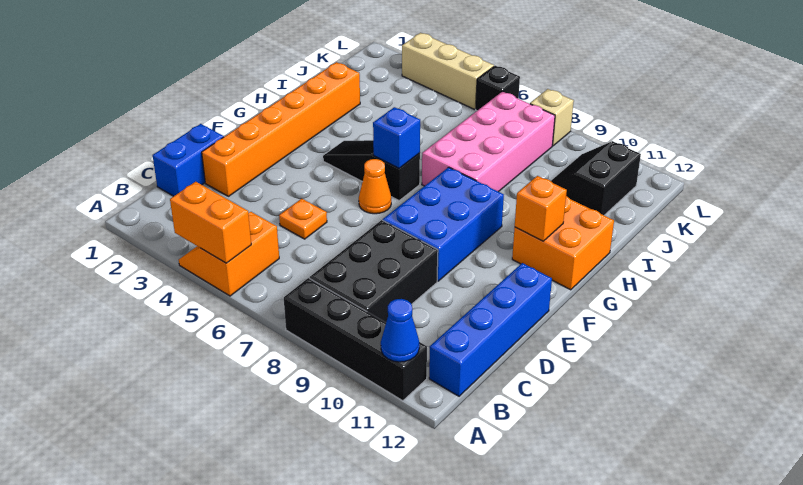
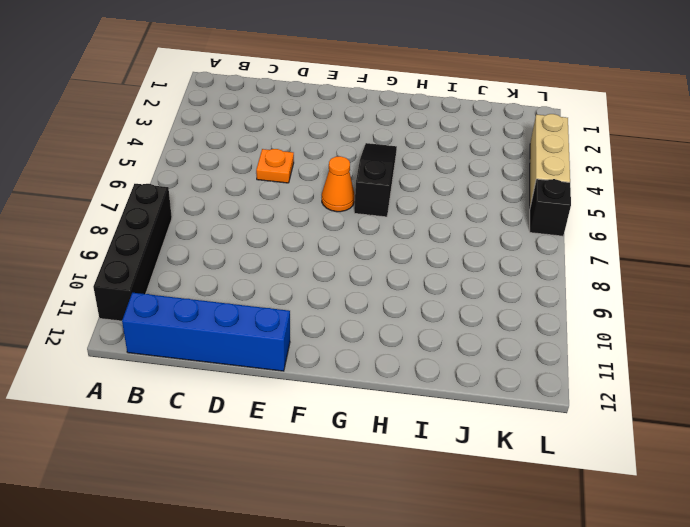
none -> orange 2x2 slope [179,212,279,296]
none -> black 2x3 brick [310,220,438,322]
none -> blue 1x2 brick [153,124,224,196]

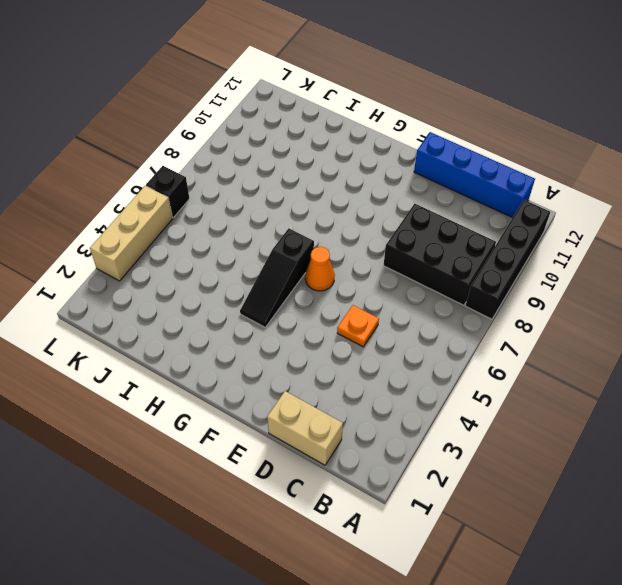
tan 1x2 brick [267,391,343,465] -> blue 1x2 brick [153,124,224,196]
none -> orange 2x2 slope [179,212,279,296]
none -> orange 1x6 brick [202,62,360,196]
none -> blue 2x3 brick [383,167,504,281]

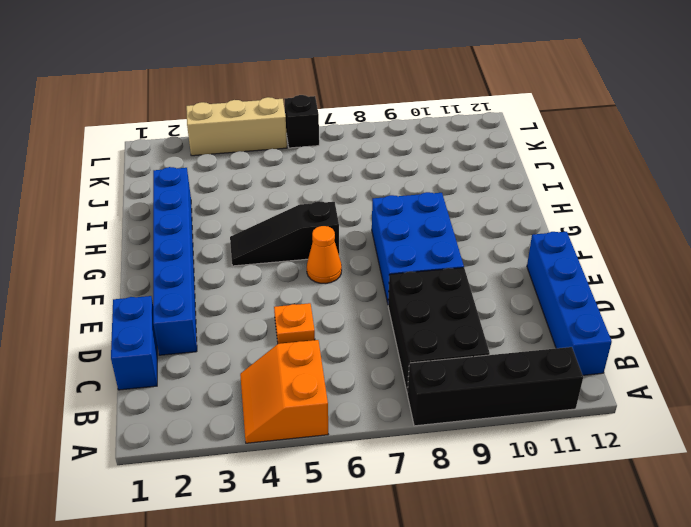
blue 1x6 brick [153,167,197,355] -> orange 1x6 brick [202,62,360,196]
none -> orange 2x2 brick [512,196,614,290]
none -> pink 2x4 brick [422,92,555,192]
none -> black 2x2 slope [551,141,641,215]

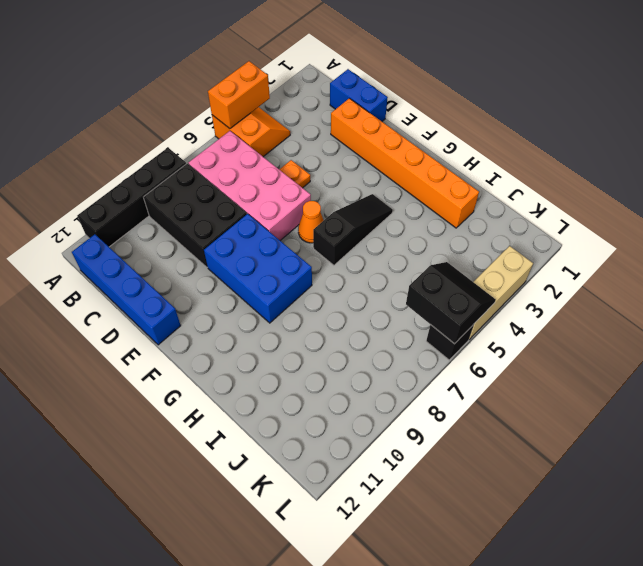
pink 2x4 brick [188,131,311,240] -> pink 2x4 brick moved to [422,92,555,192]
black 2x2 slope [406,262,496,344] -> black 2x2 slope moved to [551,141,641,215]
none -> orange 2x2 brick [512,196,614,290]
none -> tan 1x1 brick [530,89,574,146]
none -> blue 1x1 cone [381,299,419,362]

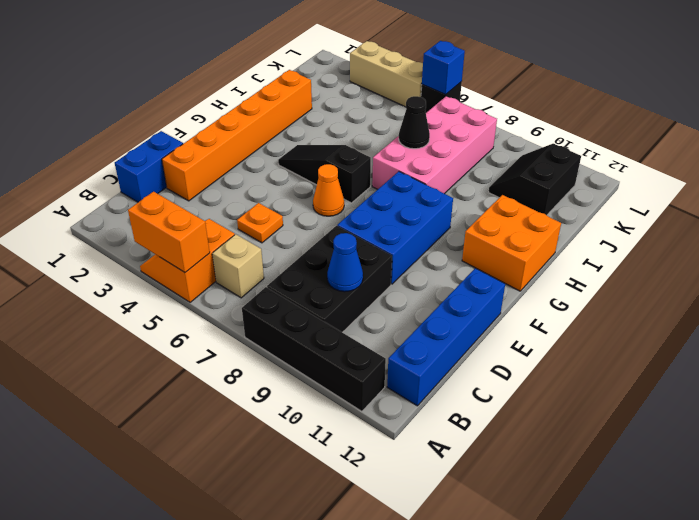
tan 1x1 brick [212,234,264,298] -> tan 1x1 brick moved to [530,89,574,146]
blue 1x1 cone [327,233,363,292] -> blue 1x1 cone moved to [381,299,419,362]
black 1x1 cone [399,96,430,149] -> none
blue 1x1 brick [422,41,465,95] -> blue 1x1 brick moved to [373,107,420,168]
none -> orange 1x1 brick [515,176,567,241]

